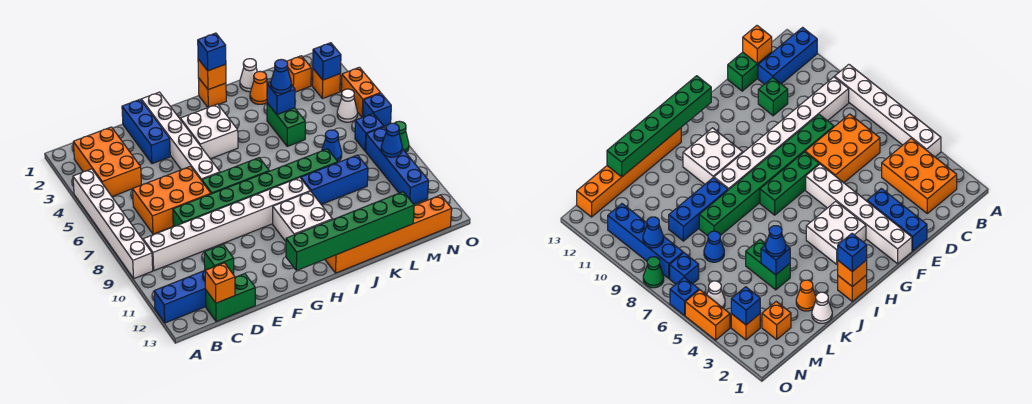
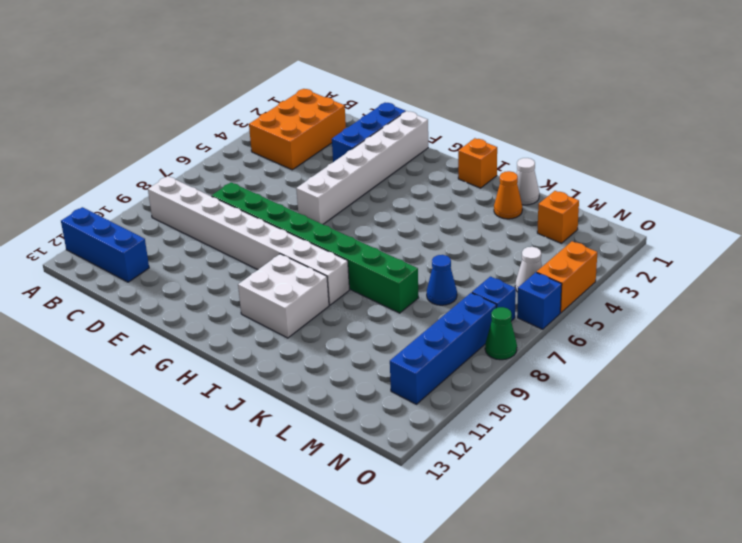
none -> white 1x6 brick [73,169,153,278]
none -> orange 2x3 brick [133,166,211,234]
none -> green 1x2 brick [206,274,255,322]
none -> green 1x1 brick [204,245,234,275]

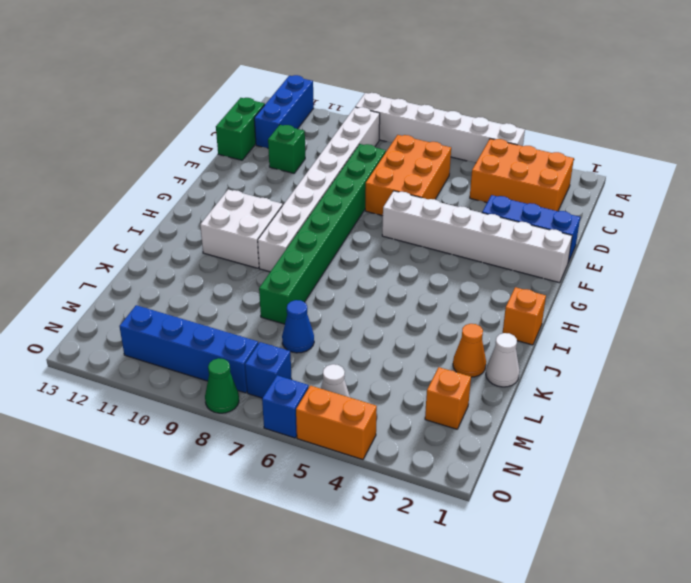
none -> green 1x3 brick [202,158,269,194]
none -> white 2x2 brick [180,104,238,159]
none -> orange 1x6 brick [325,195,452,273]
none -> blue 1x3 brick [301,155,368,204]

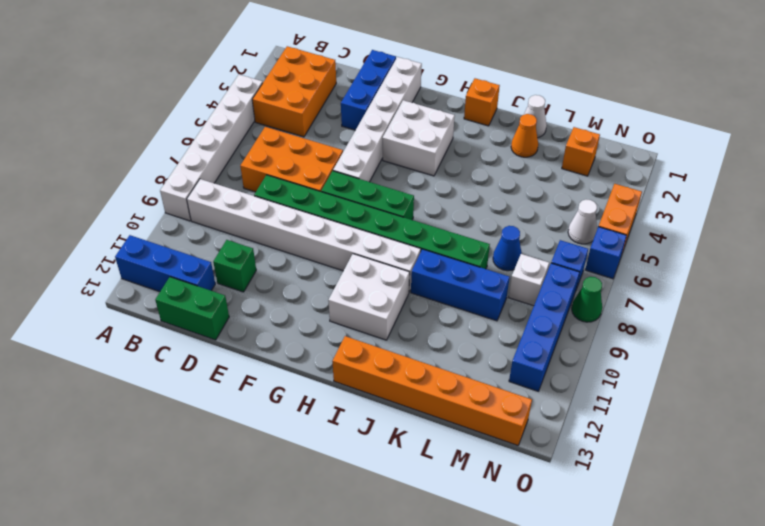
white 1x1 brick [509,254,549,306] -> none
none -> green 1x2 brick [267,103,305,146]
none -> orange 1x1 brick [312,69,340,99]
none -> orange 1x1 brick [205,263,235,303]
none -> green 1x6 brick [286,192,414,271]

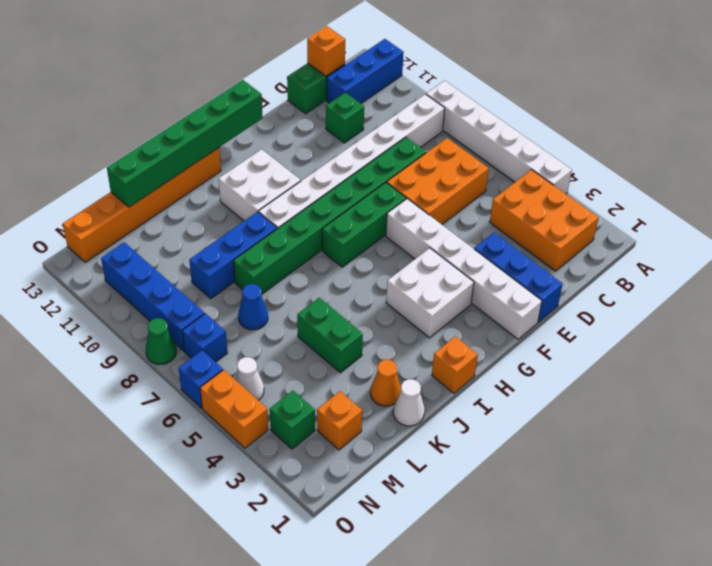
green 1x1 brick [270,391,315,449] -> orange 1x1 brick [312,69,340,99]
none -> orange 1x1 brick [198,59,226,90]
none -> blue 1x1 brick [267,82,295,114]
none -> blue 1x1 brick [313,43,341,80]
none -> blue 1x1 cone [381,123,402,157]

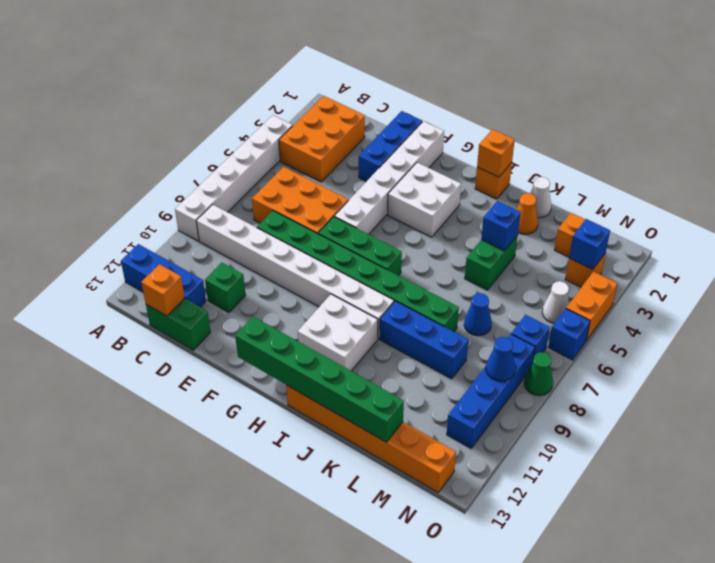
none -> blue 1x1 brick [198,33,226,71]
none -> blue 1x1 cone [271,59,291,93]

